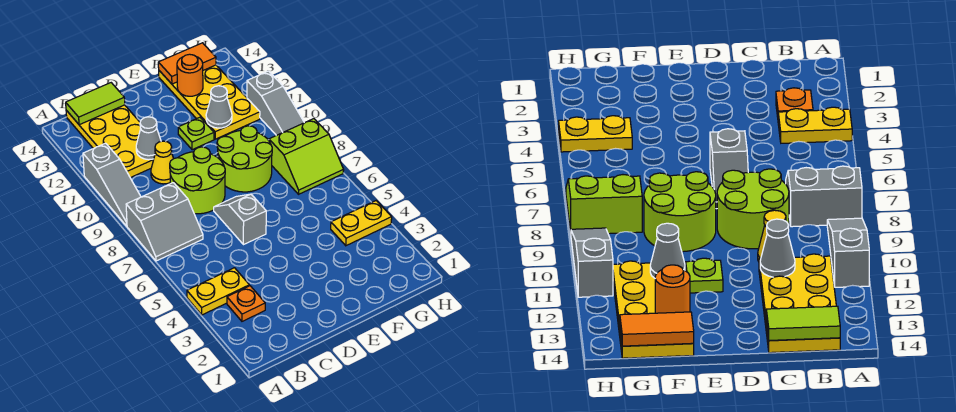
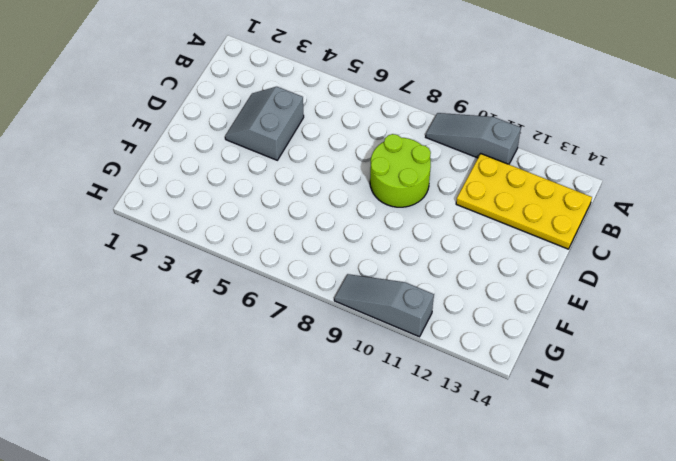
grey 2x2 slope [225,87,304,160] -> grey 2x2 slope moved to [126,183,203,261]
none -> yellow 1x2 plate [187,268,249,315]
none -> orange 1x1 plate [227,286,265,321]
none -> yellow 1x1 cone [151,141,174,184]

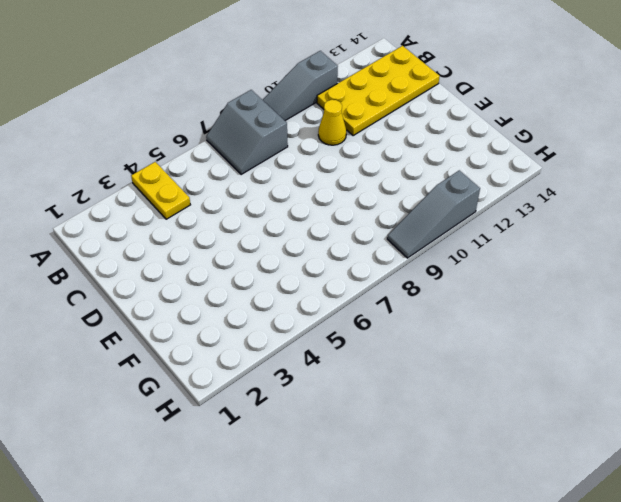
none -> orange 1x1 plate [227,286,265,321]
none -> lime 2x2 round brick [170,147,225,214]
none -> grey 1x2 slope [214,194,266,245]

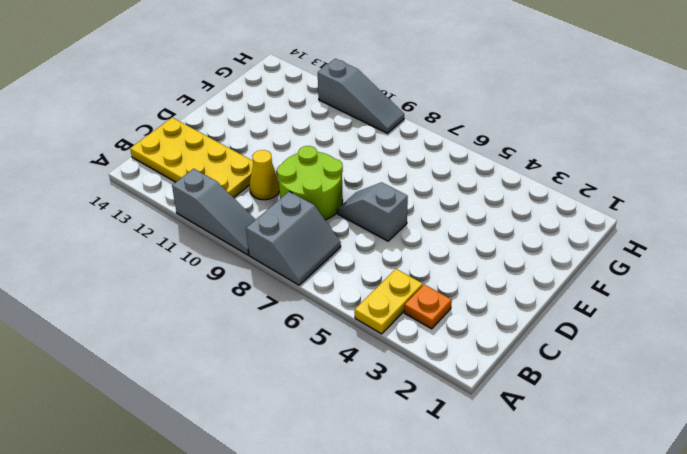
none -> lime 2x2 round brick [217,126,272,192]
none -> lime 1x1 plate [178,117,214,150]
none -> yellow 2x4 plate [159,65,260,139]

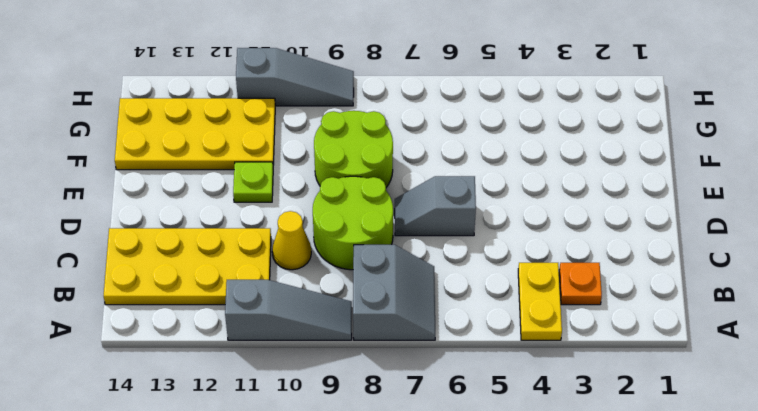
none -> yellow 1x2 plate [331,201,392,246]
none -> lime 2x2 slope [269,119,344,194]
none -> lime 1x2 tile [66,83,125,125]

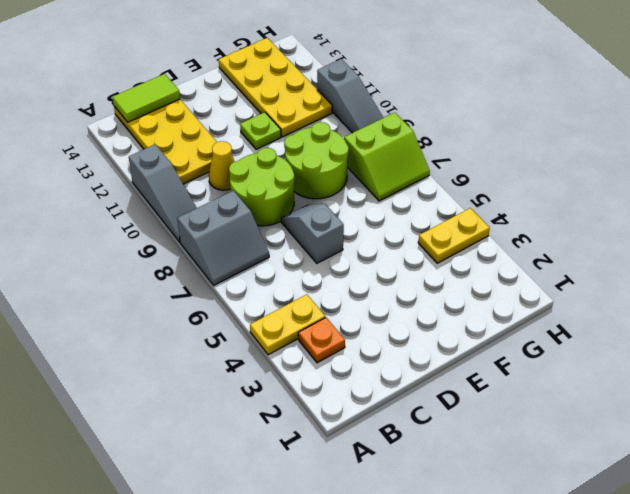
none -> grey 1x1 cone [136,117,161,160]
none -> grey 1x1 cone [206,86,232,128]
none -> orange 1x1 round brick [177,54,203,96]

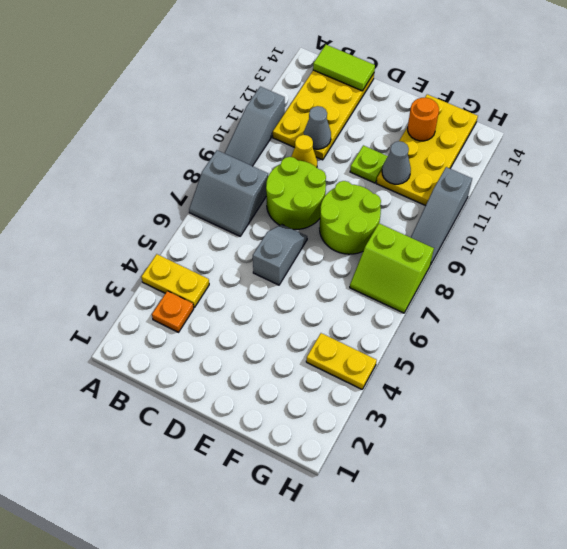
none -> orange 1x2 tile [158,43,216,84]

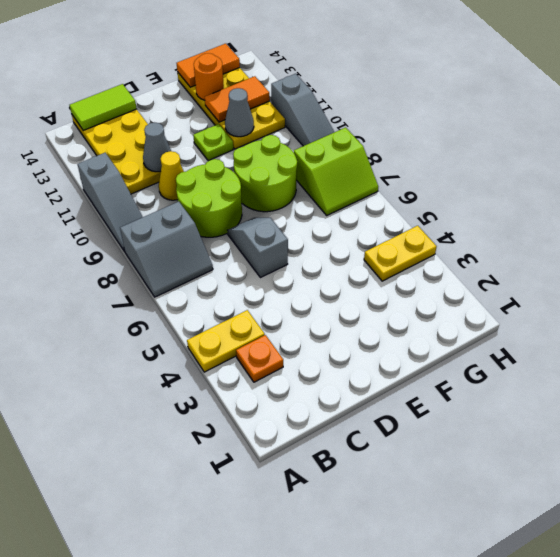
orange 1x2 tile [205,76,270,122] -> none

